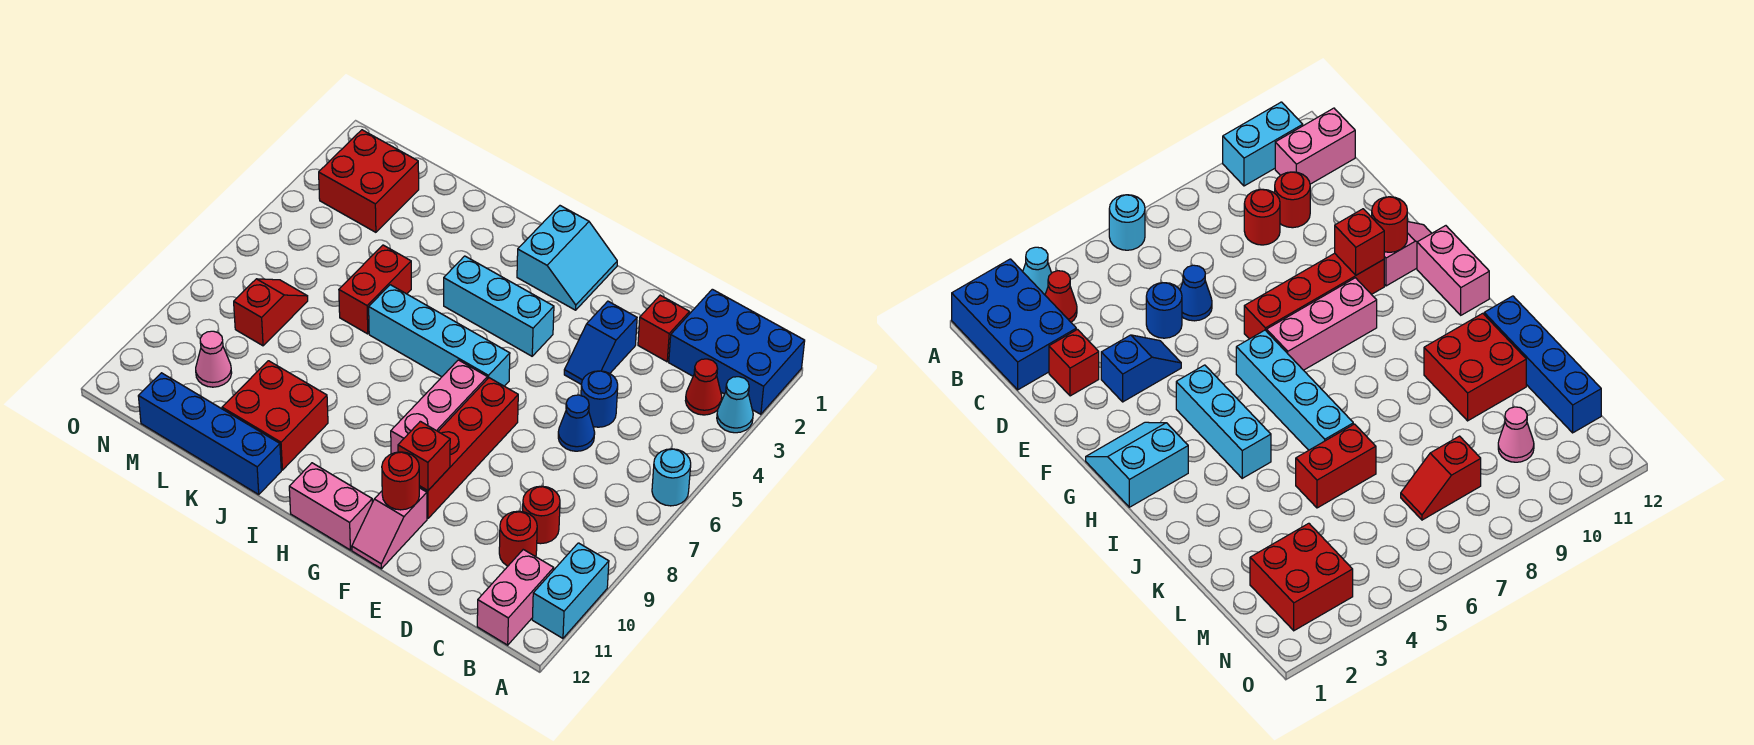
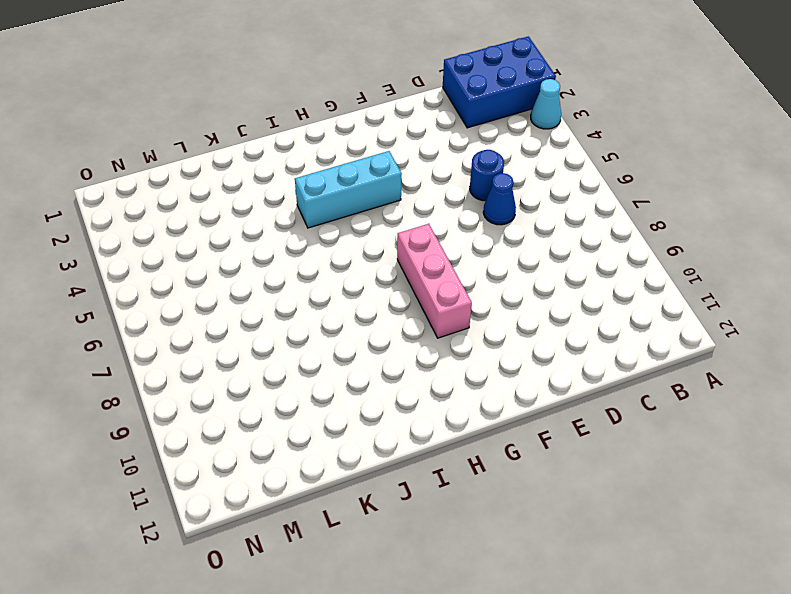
none -> cyan 1x1 round brick [652,449,691,506]
none -> cyan 1x2 brick [532,543,609,638]
none -> red 1x1 cone [685,359,722,415]

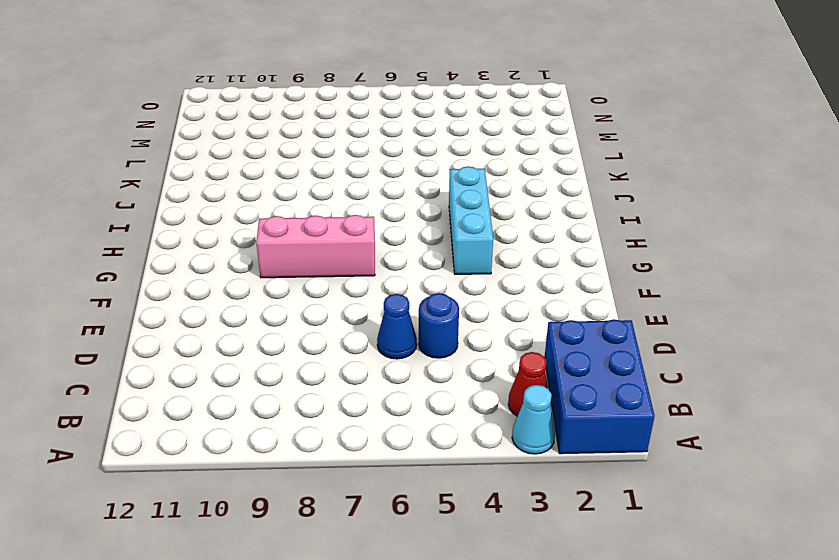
none -> cyan 1x1 round brick [652,449,691,506]
none -> cyan 1x2 brick [532,543,609,638]
none -> pink 1x2 brick [477,550,554,645]

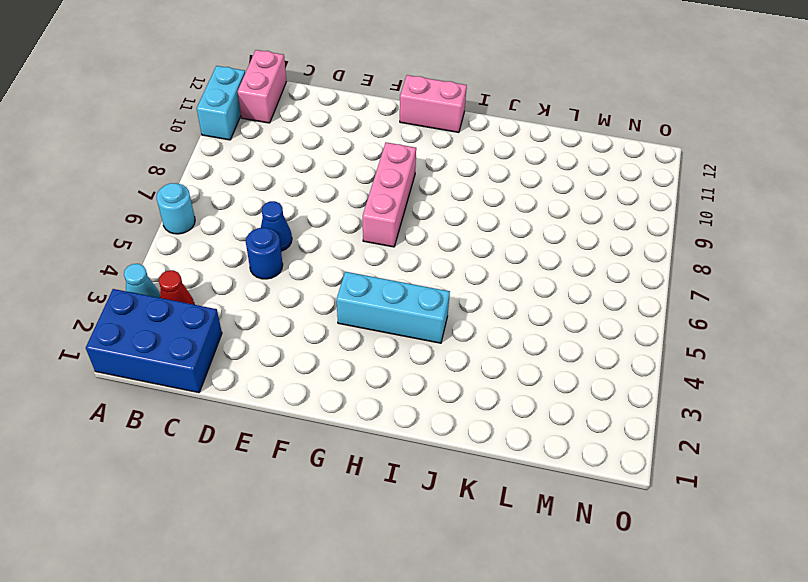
none -> red 1x1 round brick [523,486,560,544]
none -> red 1x1 round brick [499,511,537,566]
none -> red 1x1 brick [638,295,689,362]

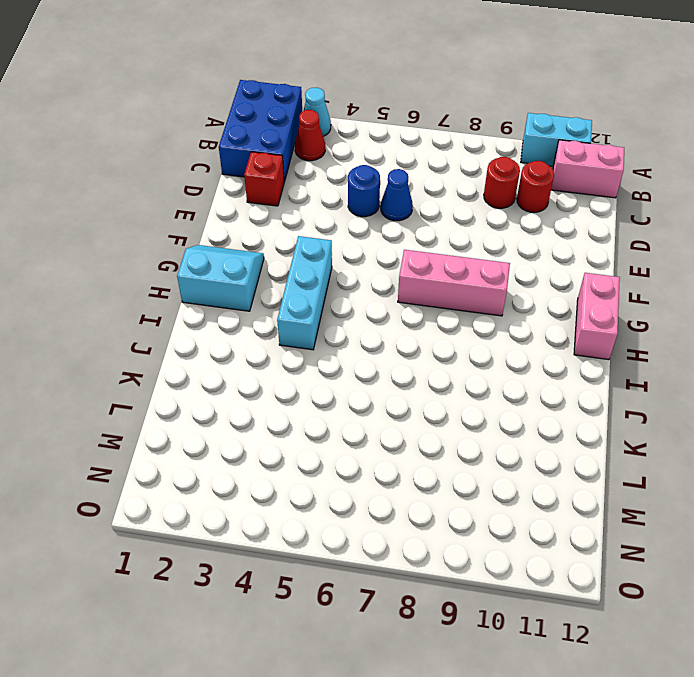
none -> cyan 1x1 round brick [652,449,691,506]
none -> blue 1x2 slope [564,301,637,384]
none -> red 1x4 brick [419,378,518,518]

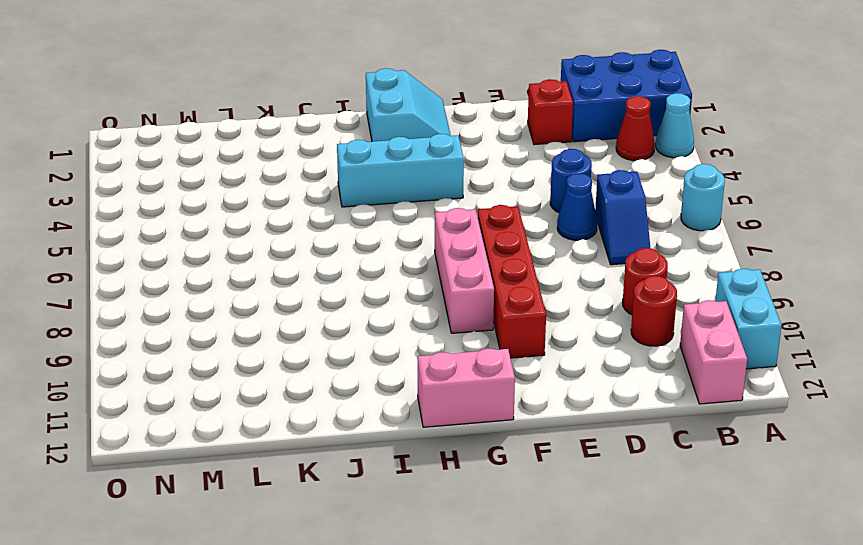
blue 1x2 slope [595,170,650,265] -> blue 1x2 slope moved to [564,301,637,384]
none -> pink 1x2 slope [352,488,427,569]
none -> cyan 1x4 brick [369,285,510,386]
none -> red 2x2 brick [222,361,328,470]

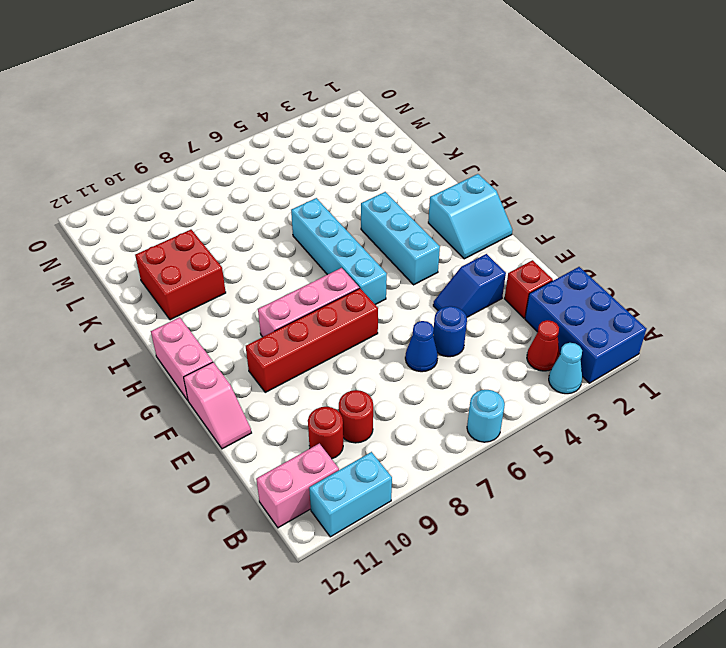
pink 1x2 slope [184,362,251,449] -> pink 1x2 slope turned to [352,488,427,569]
none -> blue 1x4 brick [138,373,281,494]
none -> red 1x2 brick [339,245,411,334]
none -> red 2x2 brick [319,130,419,232]

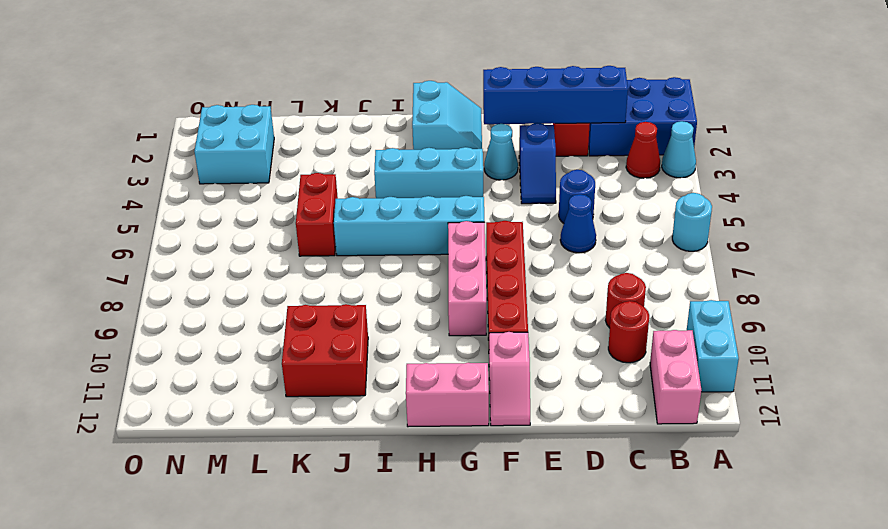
blue 1x4 brick [483,66,628,124] -> blue 1x4 brick moved to [138,373,281,494]
cyan 1x1 cone [484,124,518,180] -> none
cyan 2x2 brick [194,105,274,184] -> red 2x2 brick [319,130,419,232]
none -> red 1x2 slope [234,279,308,346]
none -> pink 1x1 cone [196,331,232,387]
none -> red 1x1 brick [398,421,450,491]

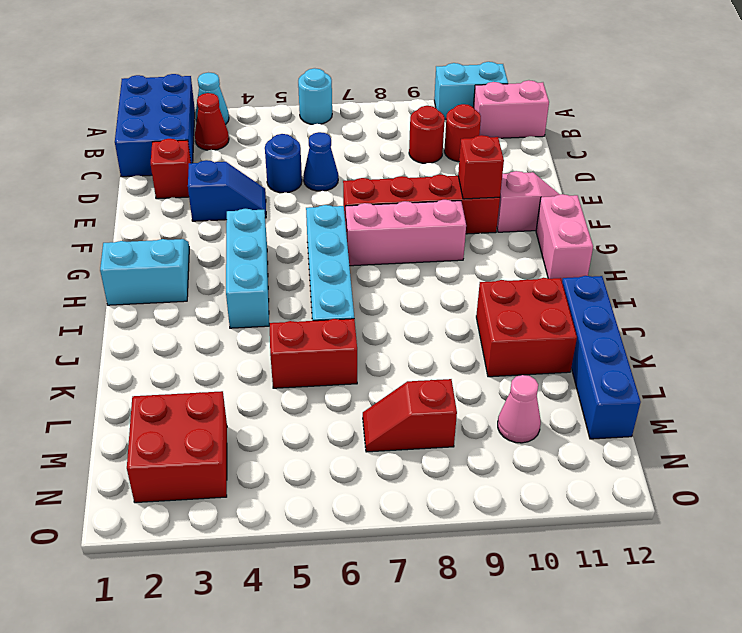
none -> red 1x1 round brick [382,452,419,510]

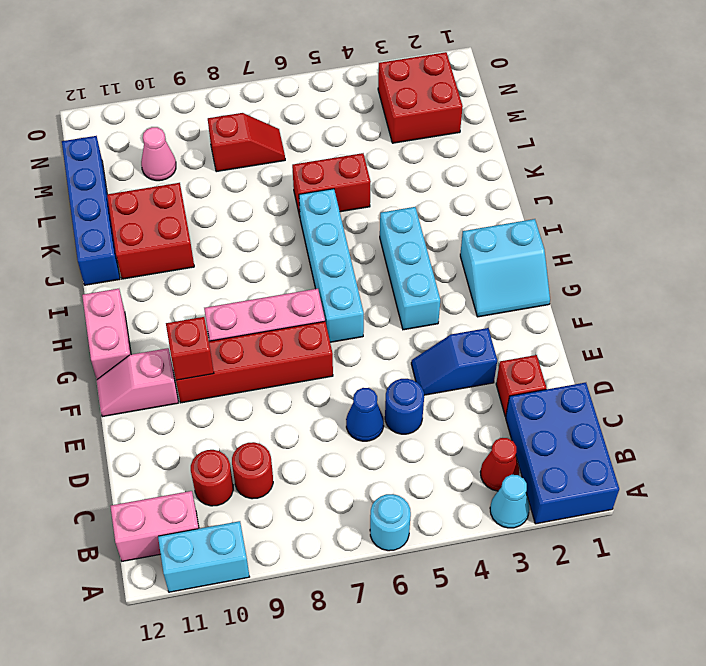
none -> red 1x1 round brick [382,452,419,510]

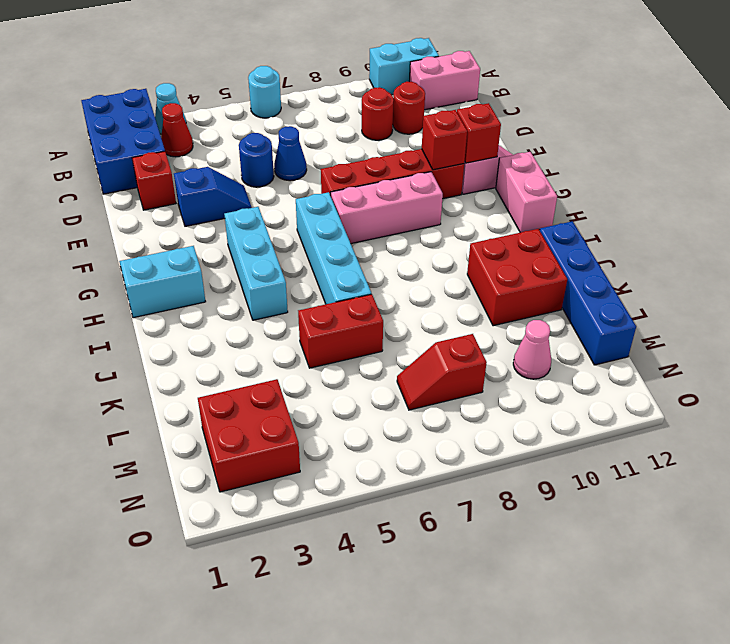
red 1x1 brick [457,103,501,163] -> red 1x1 round brick [382,452,419,510]

